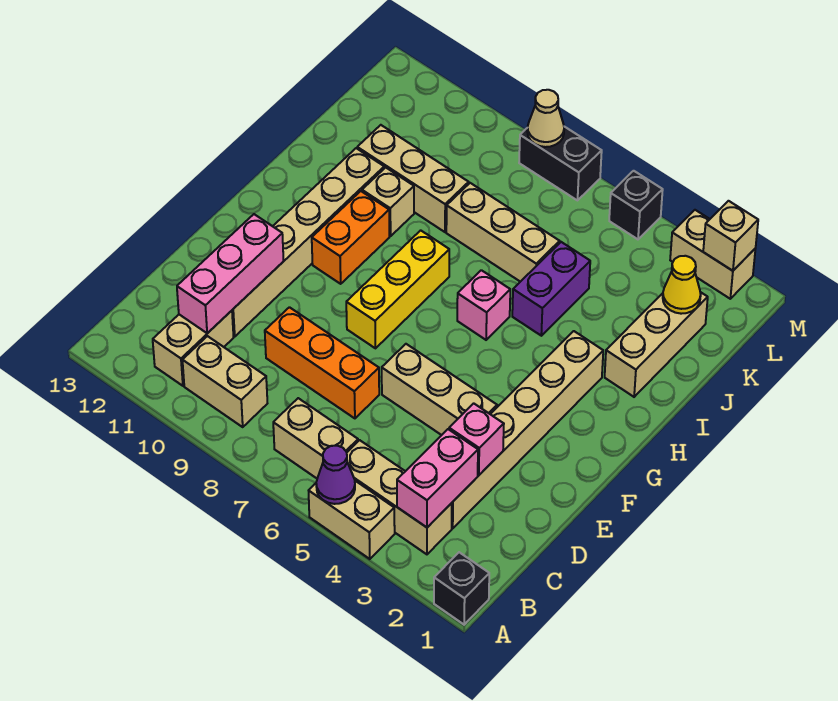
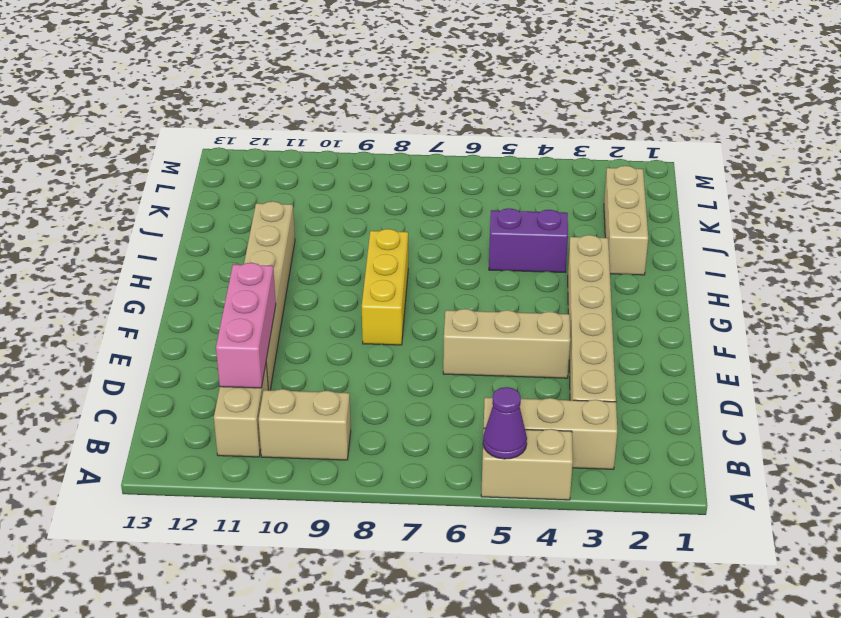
purple 1x2 brick [489,208,568,272] -> purple 1x2 brick turned to [512,242,590,336]
none -> black 1x1 brick [434,552,489,625]
none -> tan 1x2 brick [273,398,358,478]
none -> orange 1x3 brick [265,307,379,418]

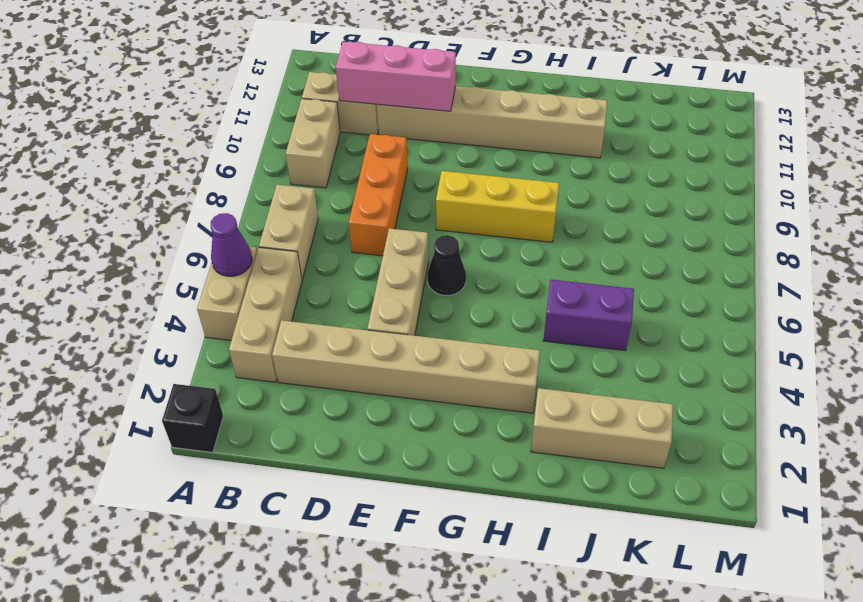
black 1x1 cone [427,235,466,295] -> none
none -> orange 1x2 brick [312,191,389,284]
none -> pink 1x1 brick [457,270,510,340]
none -> tan 1x1 brick [362,167,414,236]

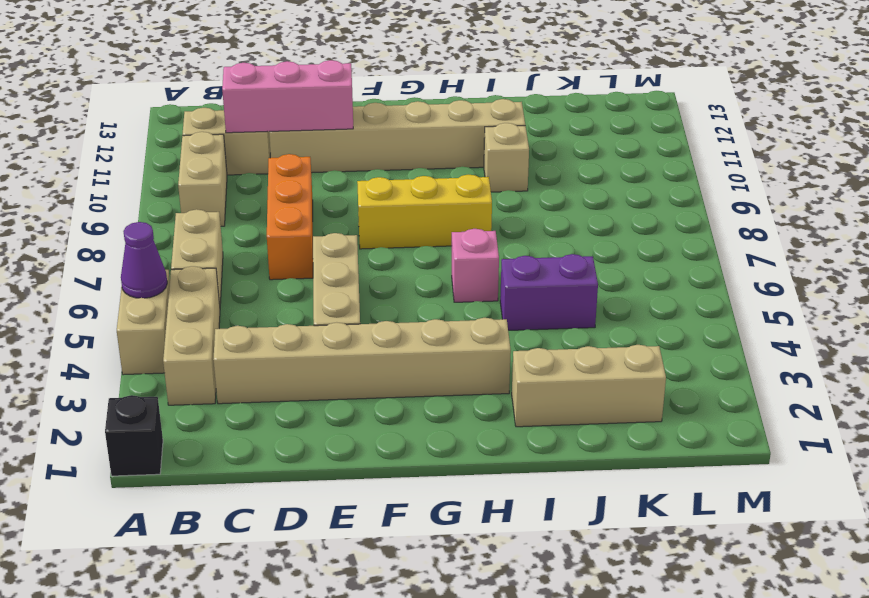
none -> orange 1x2 brick [312,191,389,284]
none -> tan 1x3 brick [446,183,560,282]
none -> tan 1x3 brick [357,125,469,232]

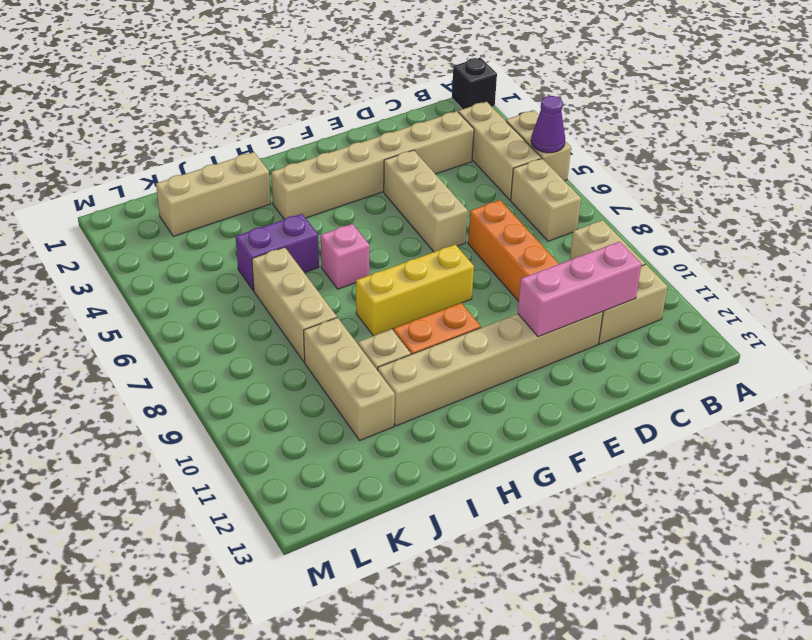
none -> tan 1x2 brick [670,210,755,299]
none -> black 1x1 brick [609,171,663,239]
none -> black 1x2 brick [519,127,602,200]

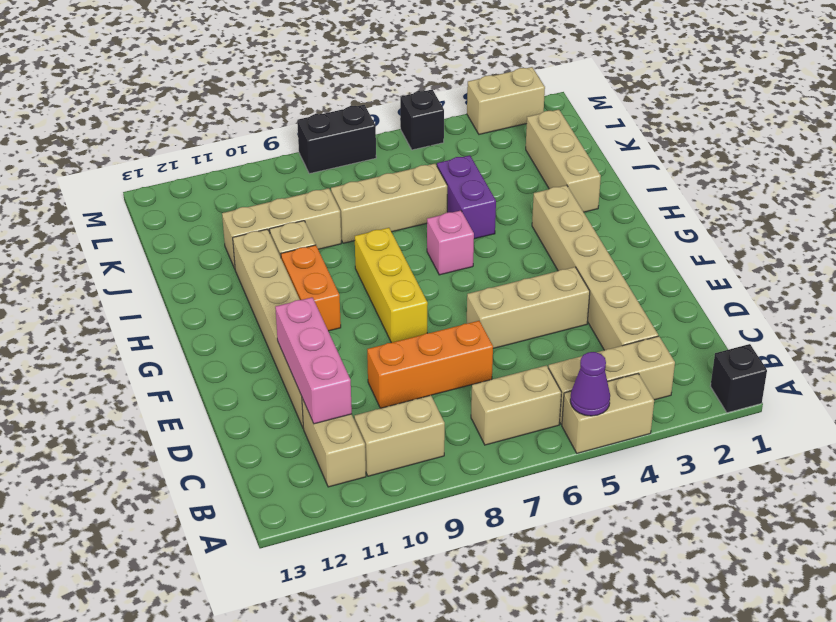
none -> pink 1x2 brick [397,429,478,527]
none -> pink 1x1 brick [449,403,504,475]
none -> yellow 1x1 cone [663,256,701,314]

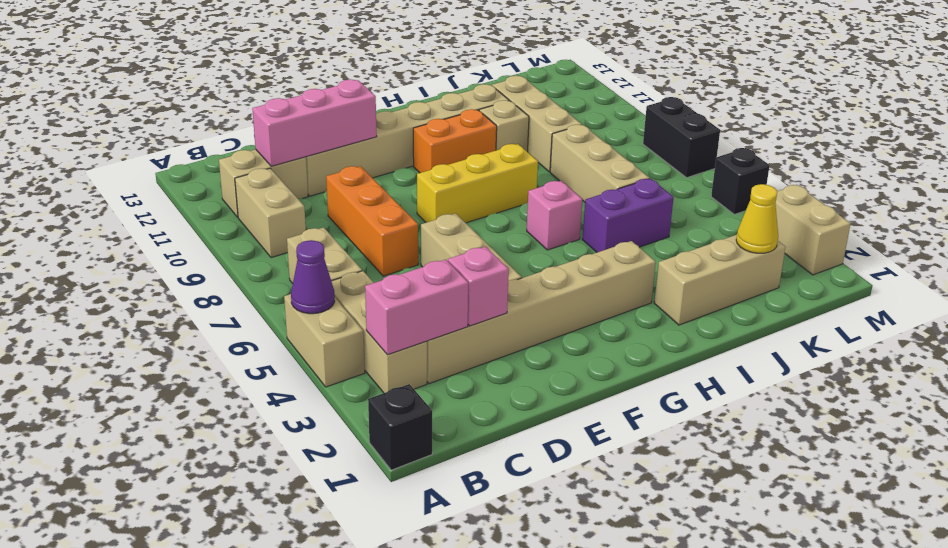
none -> tan 1x1 brick [703,201,758,271]
none -> tan 1x1 cone [527,90,564,147]

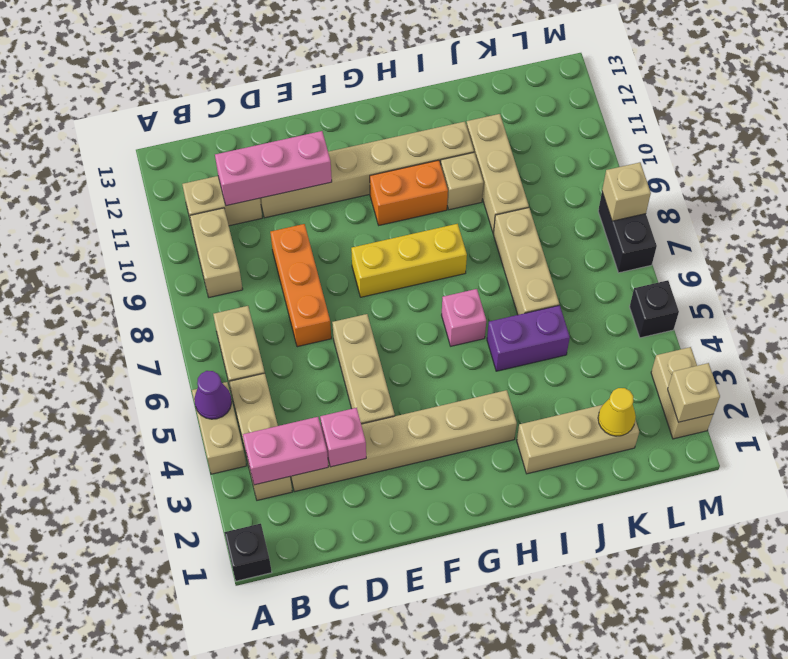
tan 1x1 brick [602,162,651,221] -> tan 1x1 cone [527,90,564,147]

